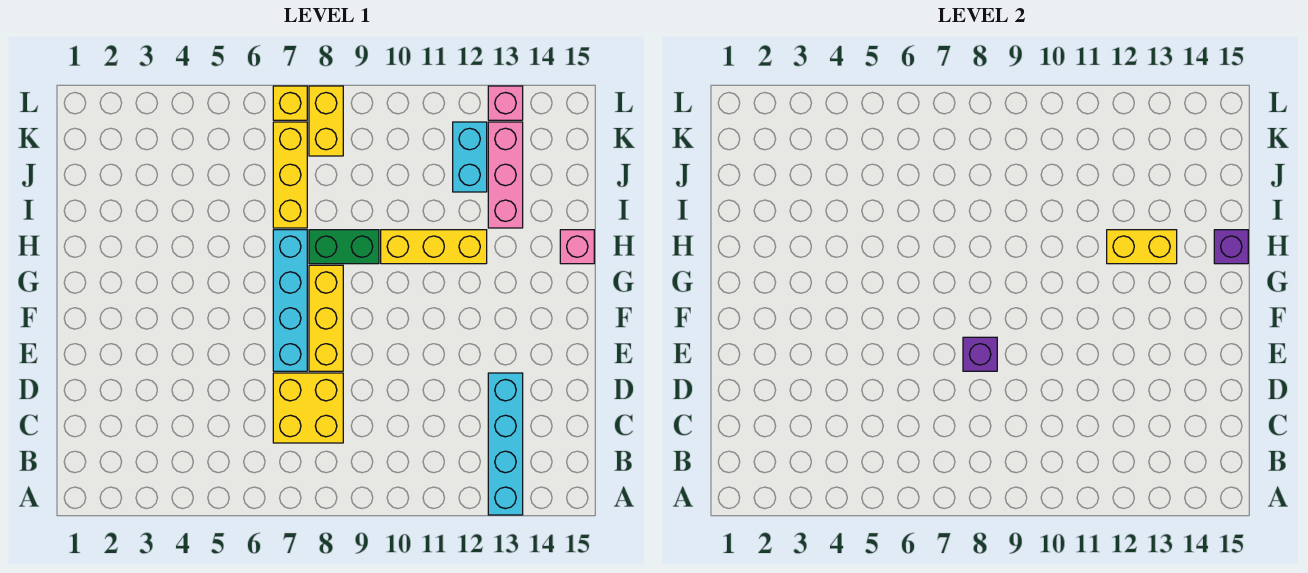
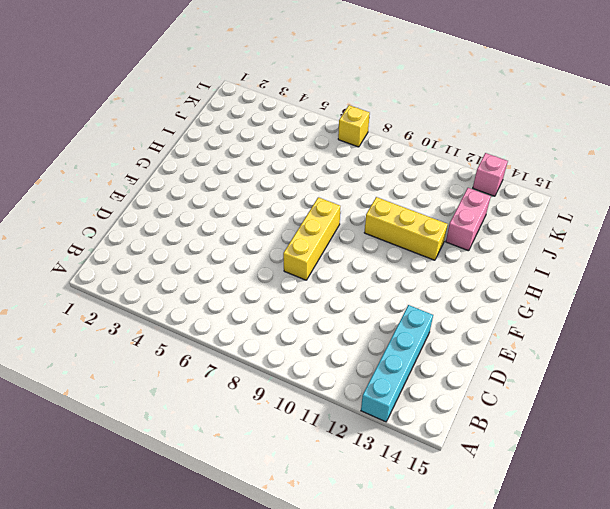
pink 1x2 brick [446,188,491,251] -> pink 1x3 brick [488,122,523,228]
none -> yellow 2x2 brick [273,373,343,443]
none -> cyan 1x4 brick [273,230,307,371]
none -> green 1x2 brick [309,230,379,264]

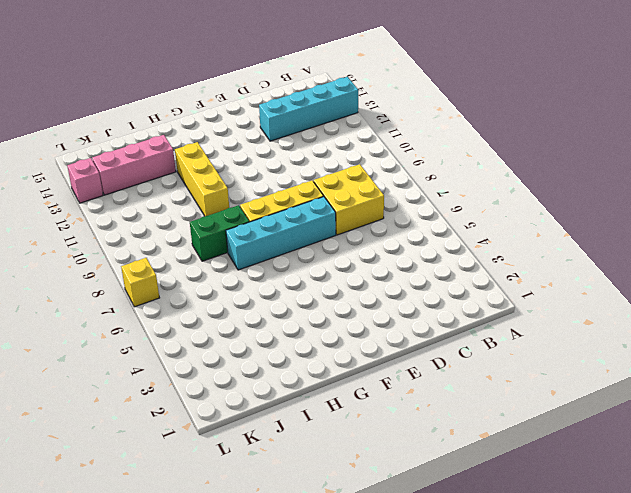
green 1x2 brick [190,205,249,261] -> green 1x2 brick turned to [309,230,379,264]
none -> pink 1x1 brick [560,230,594,264]
none -> yellow 1x3 brick [273,122,307,228]
none -> cyan 1x2 brick [453,122,487,192]

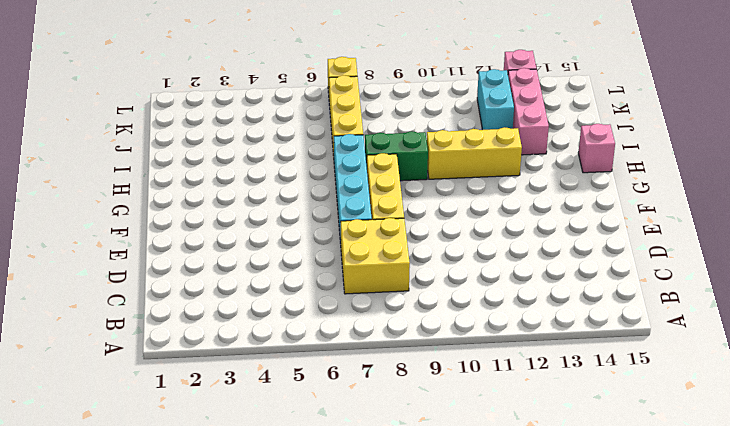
none -> cyan 1x4 brick [488,373,523,515]
none -> yellow 1x2 brick [309,86,343,156]
none -> purple 1x1 brick [963,337,997,371]

